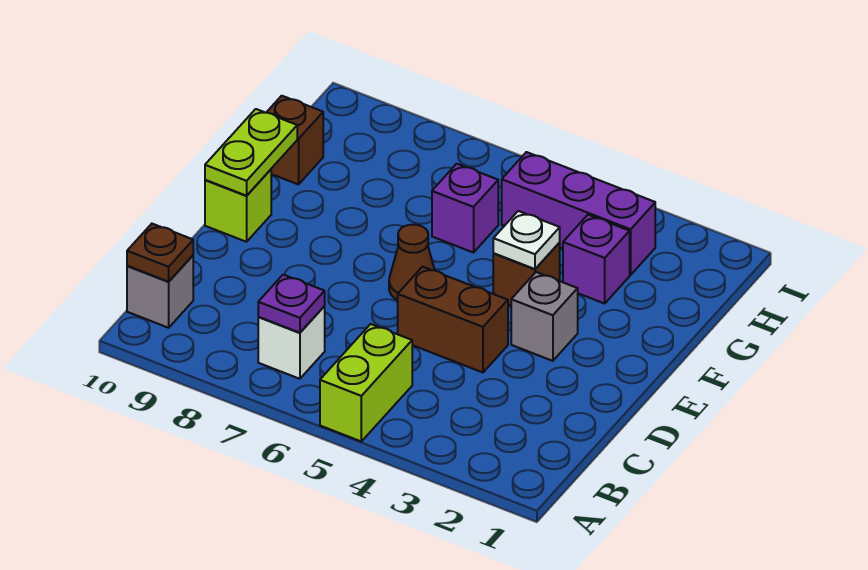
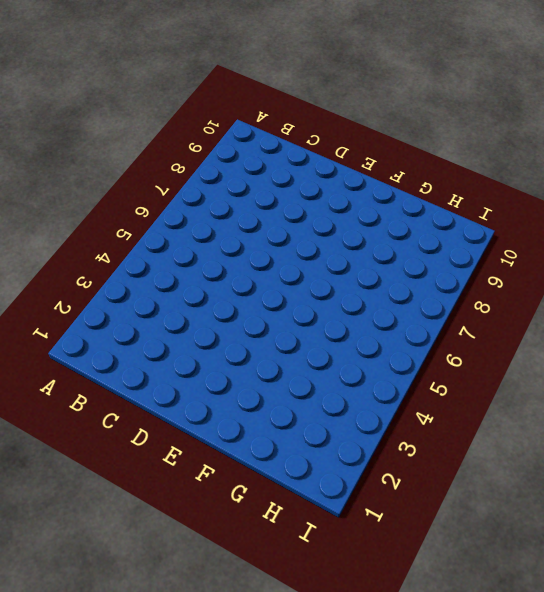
none -> lime 1x2 brick [320,324,412,441]
none -> white 1x1 brick [258,306,325,379]
none -> grey 1x1 brick [127,256,193,328]

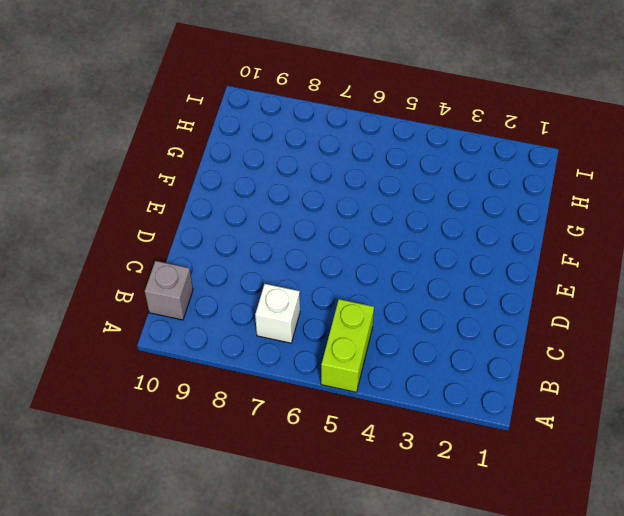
none -> brown 1x2 brick [398,267,508,372]
none -> grey 1x1 brick [511,272,578,361]
none -> brown 1x1 cone [389,225,435,300]

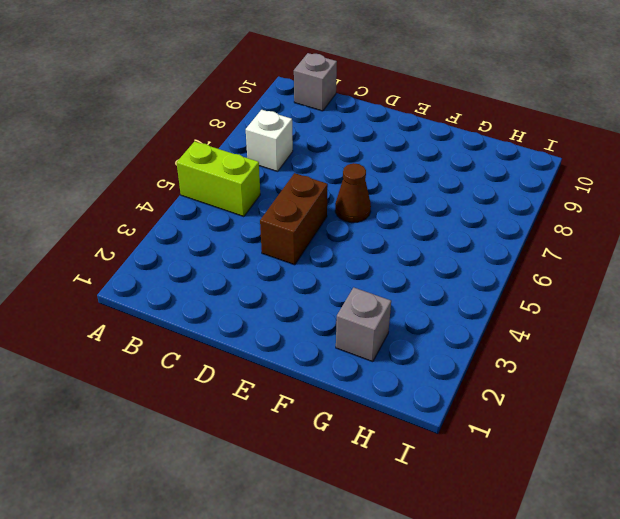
grey 1x1 brick [336,288,391,362] -> grey 1x1 brick moved to [511,272,578,361]
none -> lime 1x1 brick [205,170,271,242]
none -> brown 1x1 brick [493,243,560,306]
none -> purple 1x1 brick [563,215,630,303]

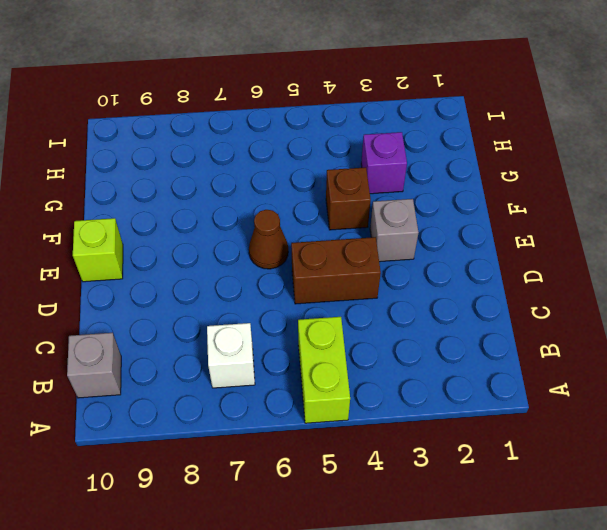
none -> purple 1x1 brick [432,164,498,253]
none -> brown 1x1 brick [266,96,323,185]
none -> purple 1x3 brick [502,152,655,275]

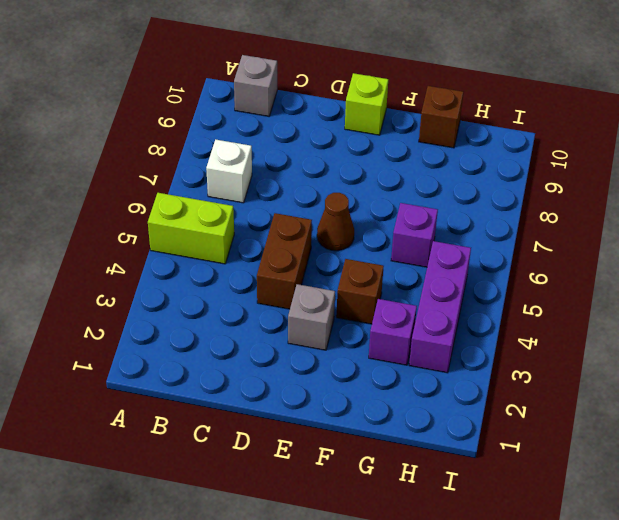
none -> purple 1x1 plate [258,275,325,333]
none -> brown 1x1 plate [127,224,193,282]
none -> lime 1x2 plate [205,109,297,196]

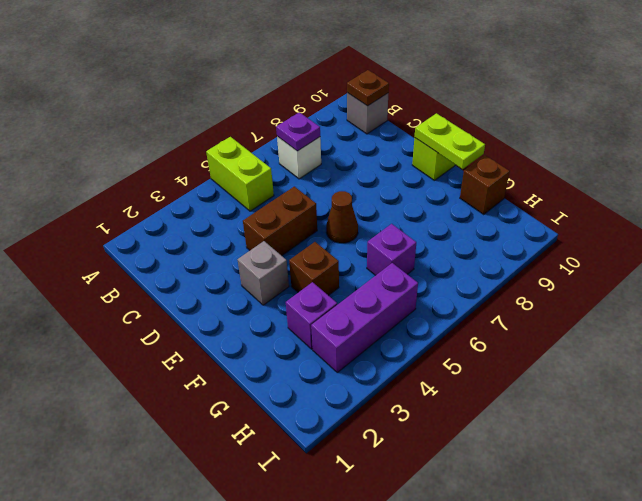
none -> white 1x1 plate [493,211,560,269]

